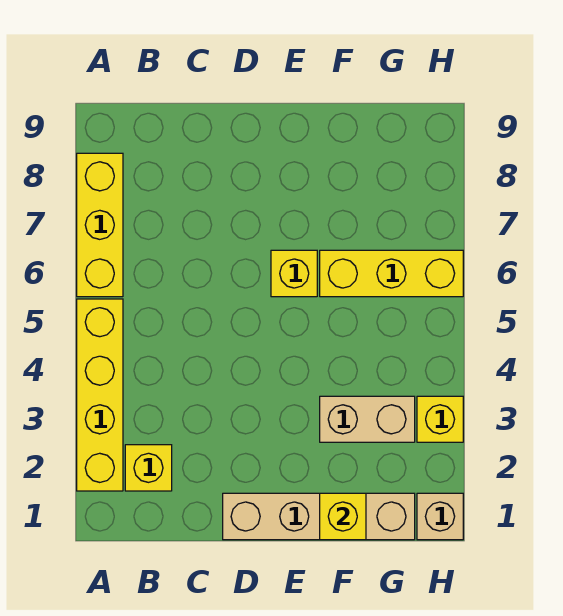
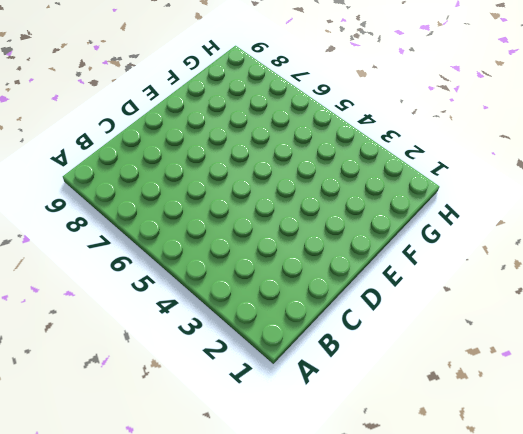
none -> yellow 1x4 brick [77,299,123,491]
none -> yellow 1x3 brick [77,153,123,297]

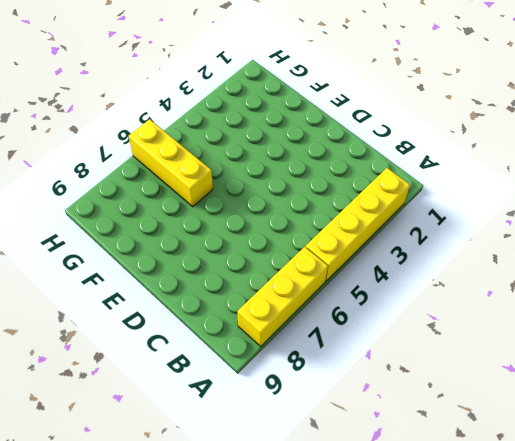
none -> yellow 1x1 brick [125,445,172,491]
none -> tan 1x4 brick [223,493,415,540]

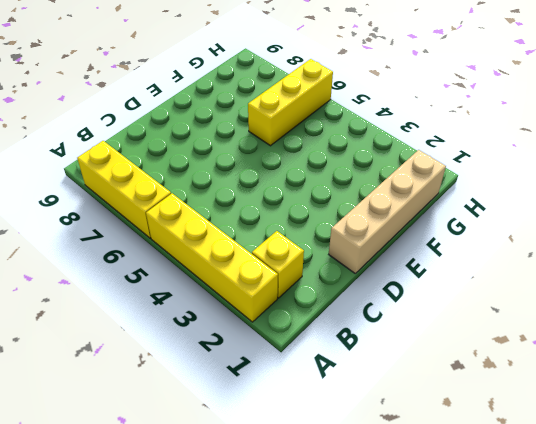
none -> yellow 1x1 brick [271,250,317,297]
none -> tan 1x2 brick [320,396,415,442]

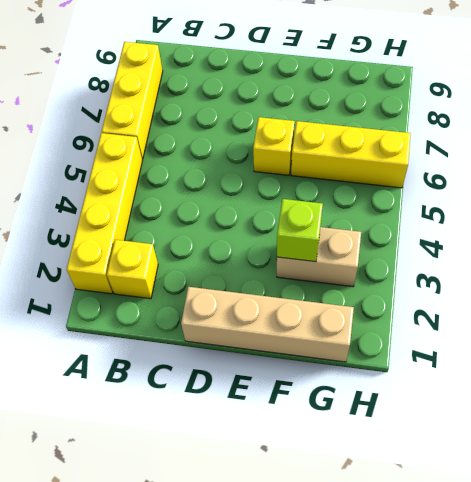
lime 1x1 brick [277,199,323,262] -> none
none -> tan 1x1 brick [417,493,463,540]
none -> yellow 1x1 brick [417,396,463,442]

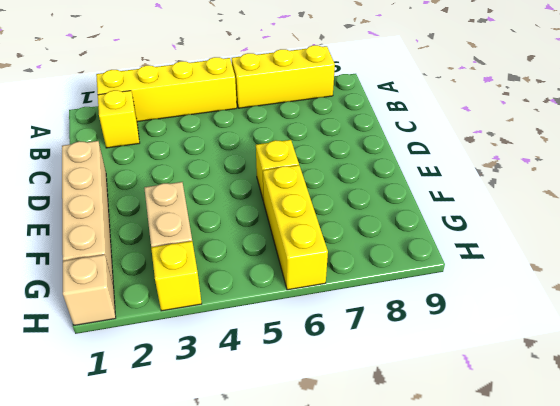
none -> yellow 1x1 brick [320,493,366,540]

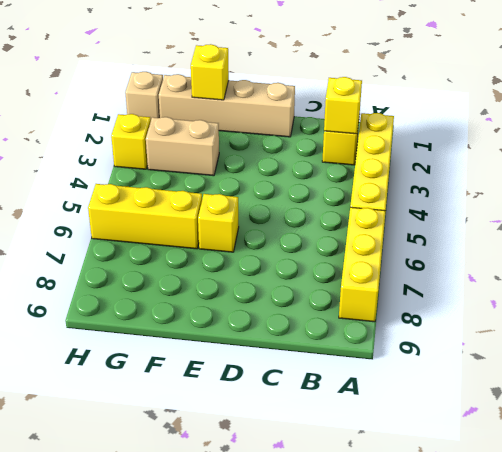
yellow 1x1 brick [324,77,362,134] -> none

